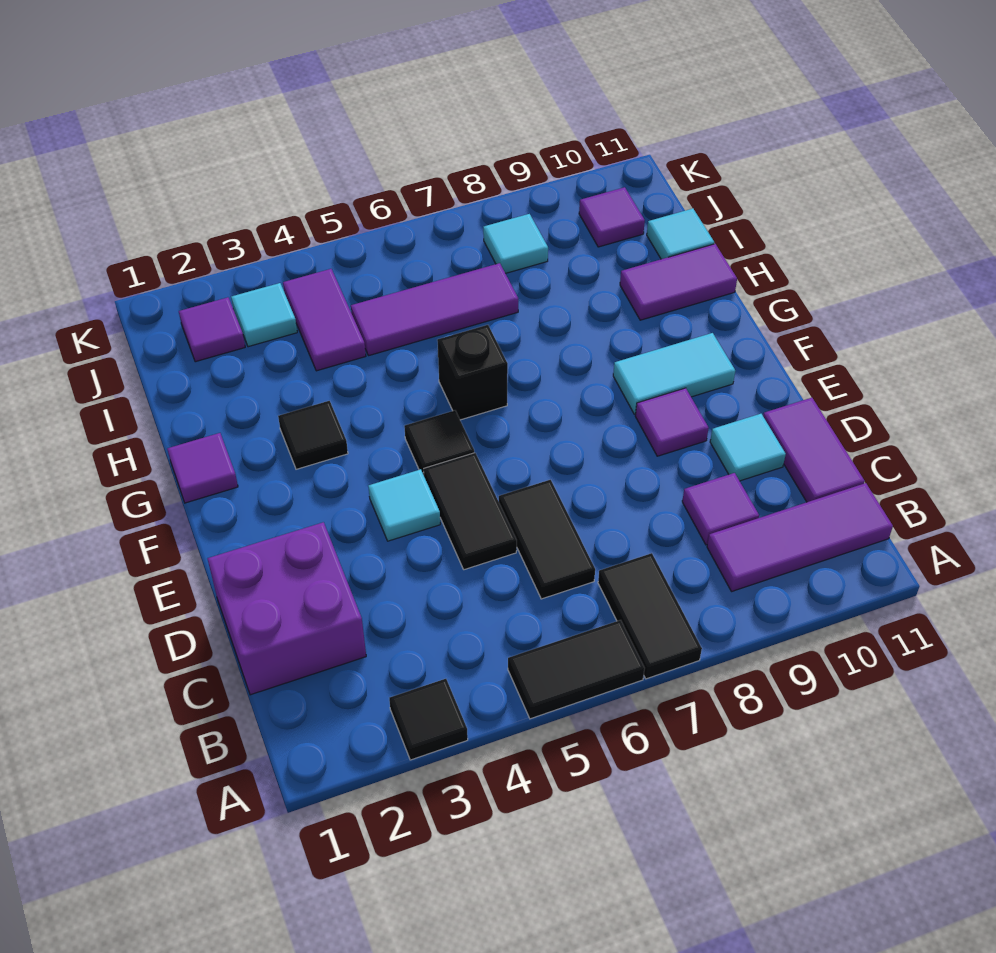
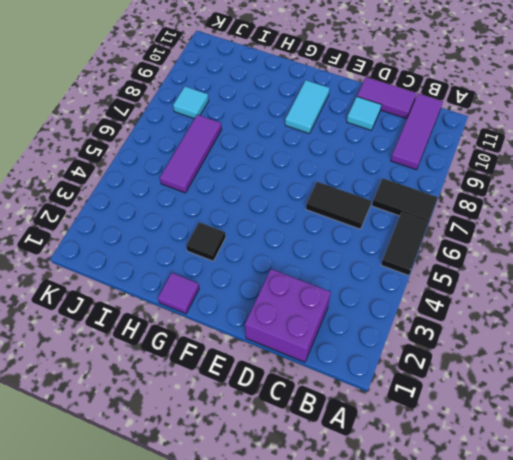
none -> black 1x1 tile [389,679,468,760]
none -> purple 1x1 tile [682,473,759,545]
none -> black 1x2 tile [424,453,517,570]

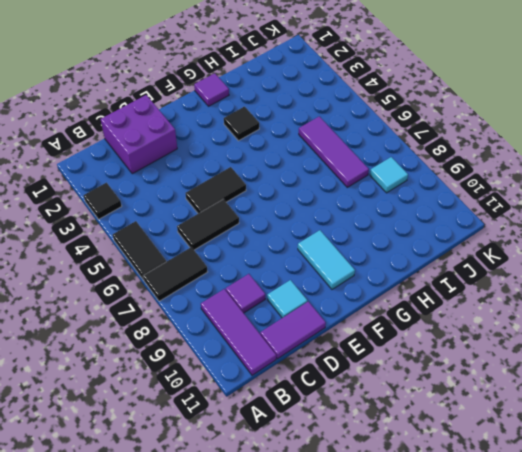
none -> cyan 1x1 tile [368,469,440,541]
none -> purple 1x1 tile [635,388,709,456]
none -> black 1x1 tile [404,410,474,475]

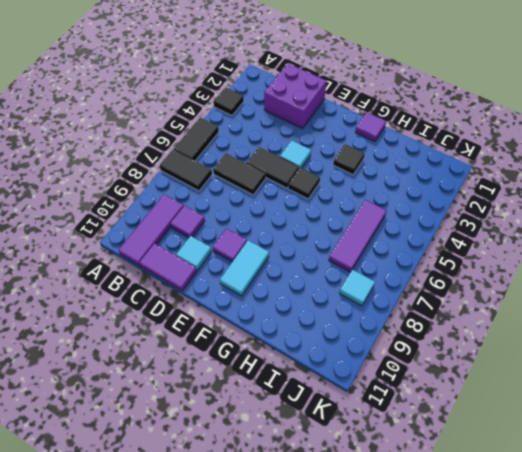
none -> black 1x1 brick [437,325,508,420]
none -> purple 1x2 tile [620,244,737,320]
none -> purple 1x2 tile [283,269,366,371]

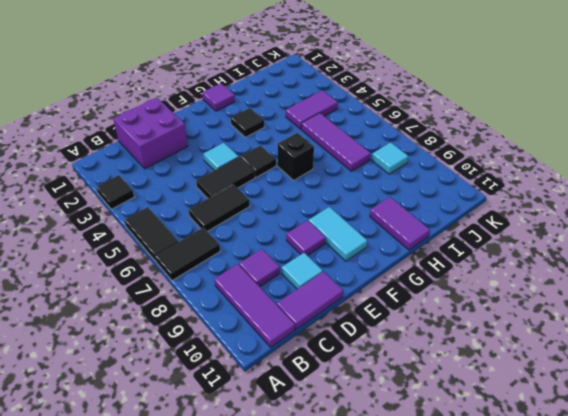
none -> cyan 1x1 tile [647,209,714,259]
none -> purple 1x1 tile [179,297,245,362]
none -> cyan 1x1 tile [231,283,297,347]

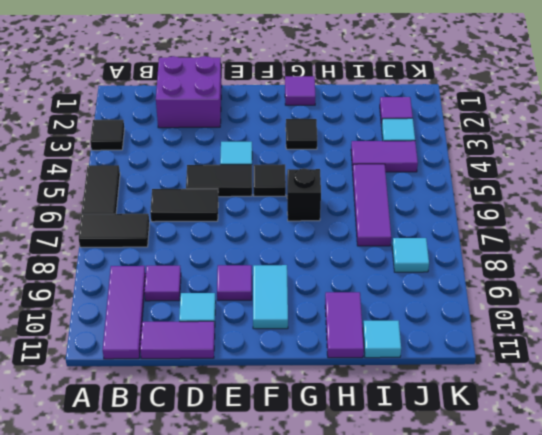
none -> purple 1x1 tile [579,187,645,247]

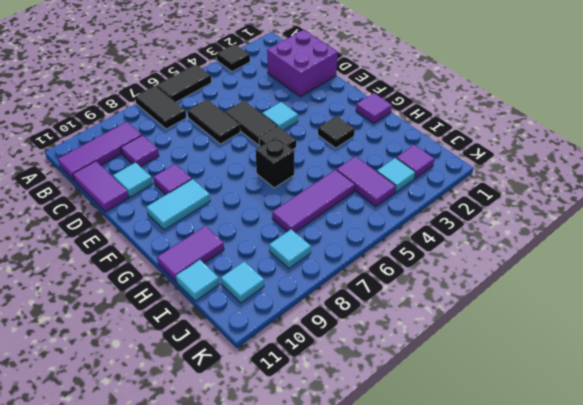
cyan 1x1 tile [221,261,264,303] -> purple 1x1 tile [579,187,645,247]

